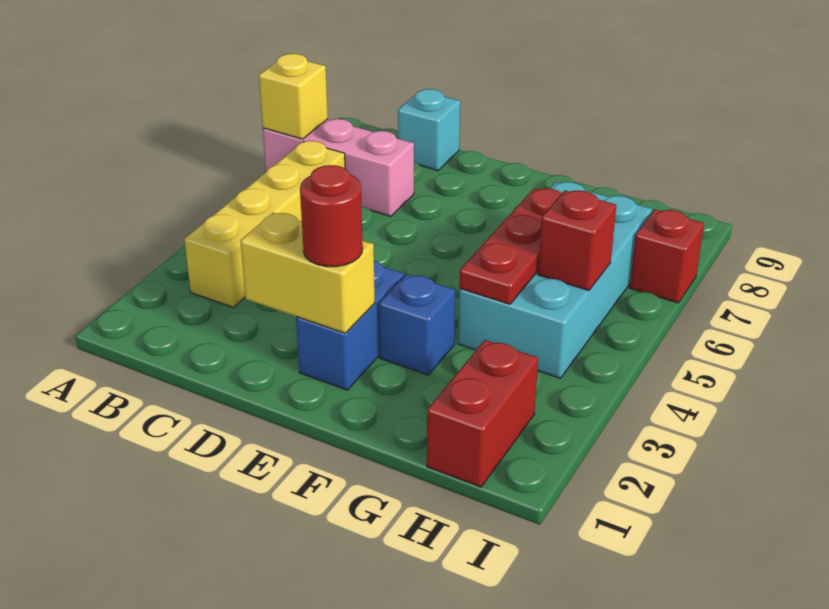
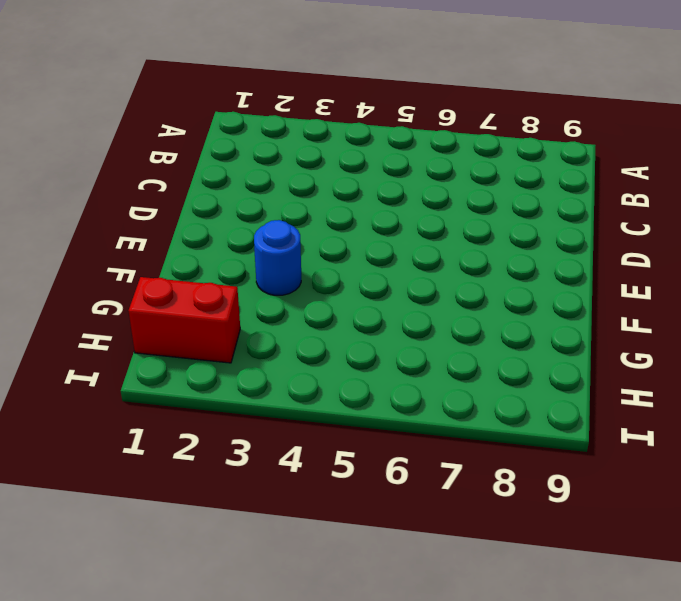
blue 1x1 round brick [254,220,301,295] -> blue 1x1 brick [379,274,456,375]
none -> pink 1x3 brick [263,119,414,216]
none -> yellow 1x4 brick [184,141,345,307]
none -> cyan 1x1 brick [398,89,460,171]

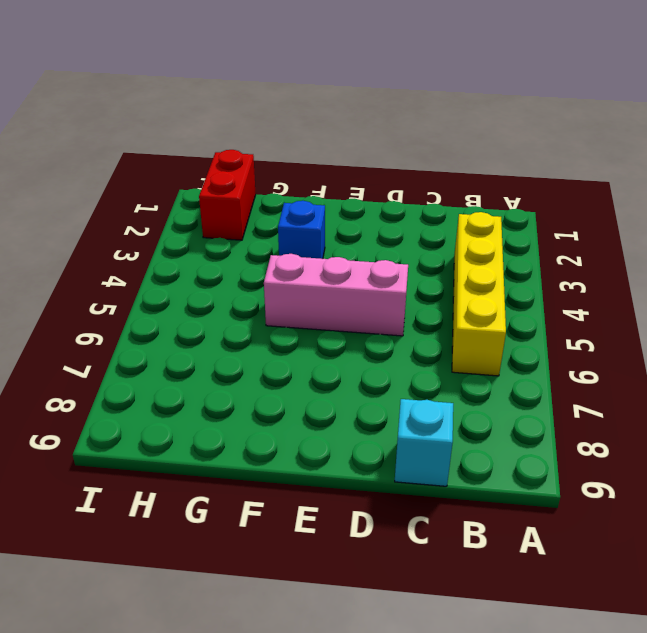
pink 1x3 brick [264,254,408,336] -> pink 1x3 brick moved to [263,119,414,216]
none -> blue 1x2 brick [296,261,404,390]
none -> cyan 2x4 brick [458,182,652,378]
none -> red 1x1 brick [630,210,704,303]

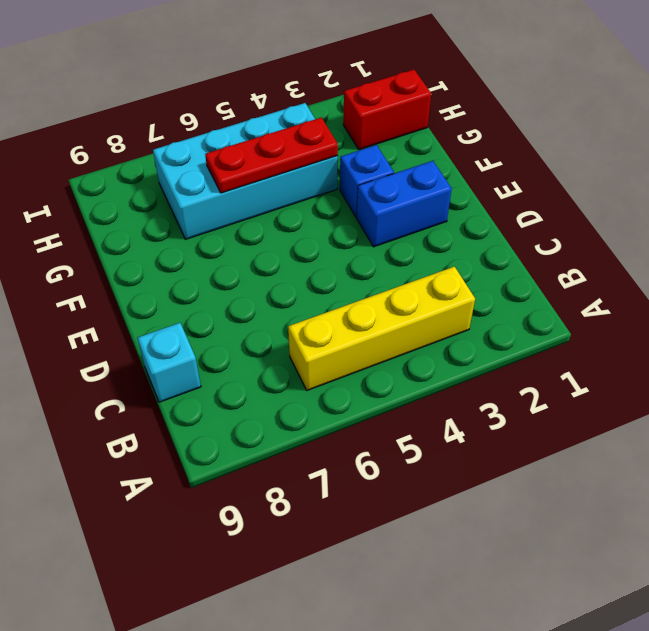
none -> pink 1x3 brick [263,119,414,216]
none -> red 1x1 brick [630,210,704,303]
none -> yellow 1x1 brick [259,54,328,139]

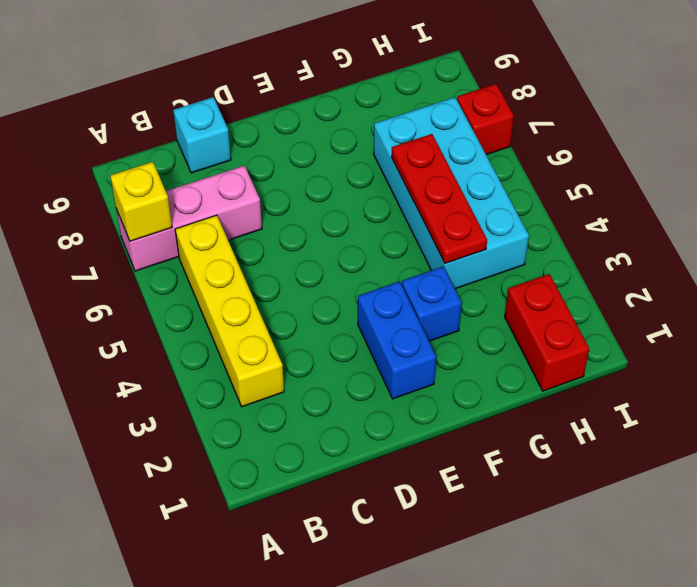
none -> yellow 1x2 brick [240,213,375,333]
none -> red 1x1 brick [538,190,616,290]
none -> red 1x1 round brick [300,165,363,267]

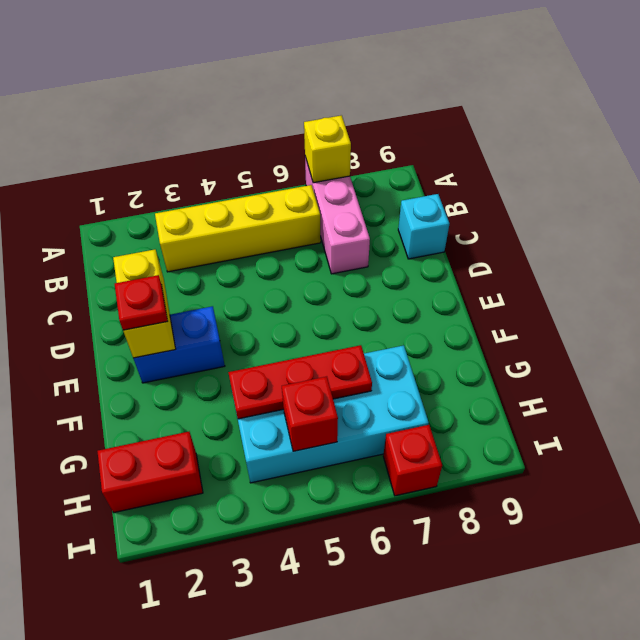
red 1x1 plate [115,275,168,330] -> red 1x1 round brick [300,165,363,267]
none -> blue 1x1 brick [379,274,456,375]

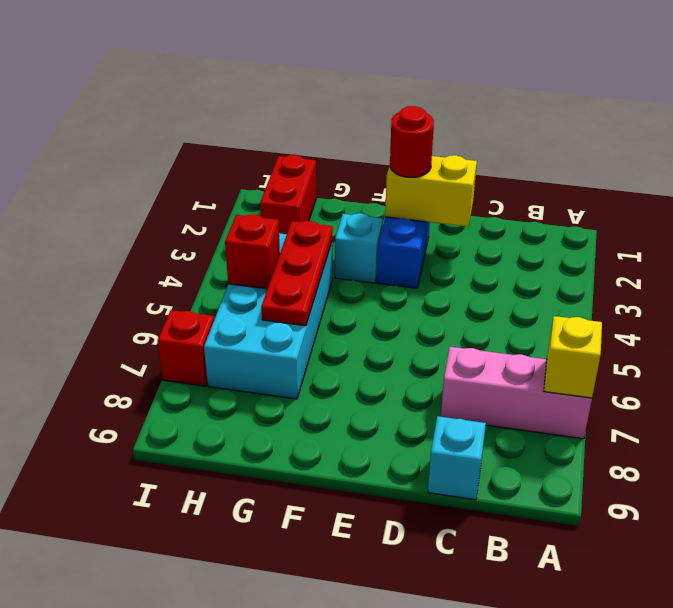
cyan 1x1 brick [335,213,383,283] -> blue 1x1 brick [379,274,456,375]
none -> yellow 1x4 brick [184,141,345,307]

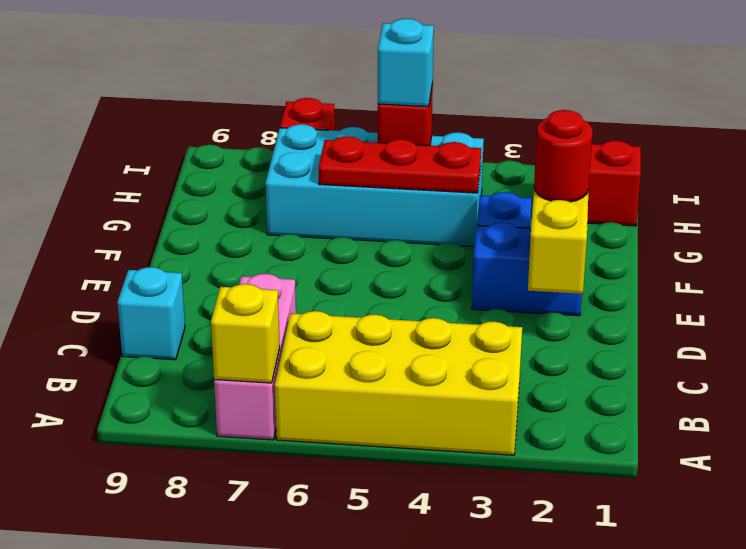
yellow 2x4 brick [275,311,522,455] -> yellow 1x4 brick [184,141,345,307]
cyan 1x1 brick [378,19,434,107] -> none

